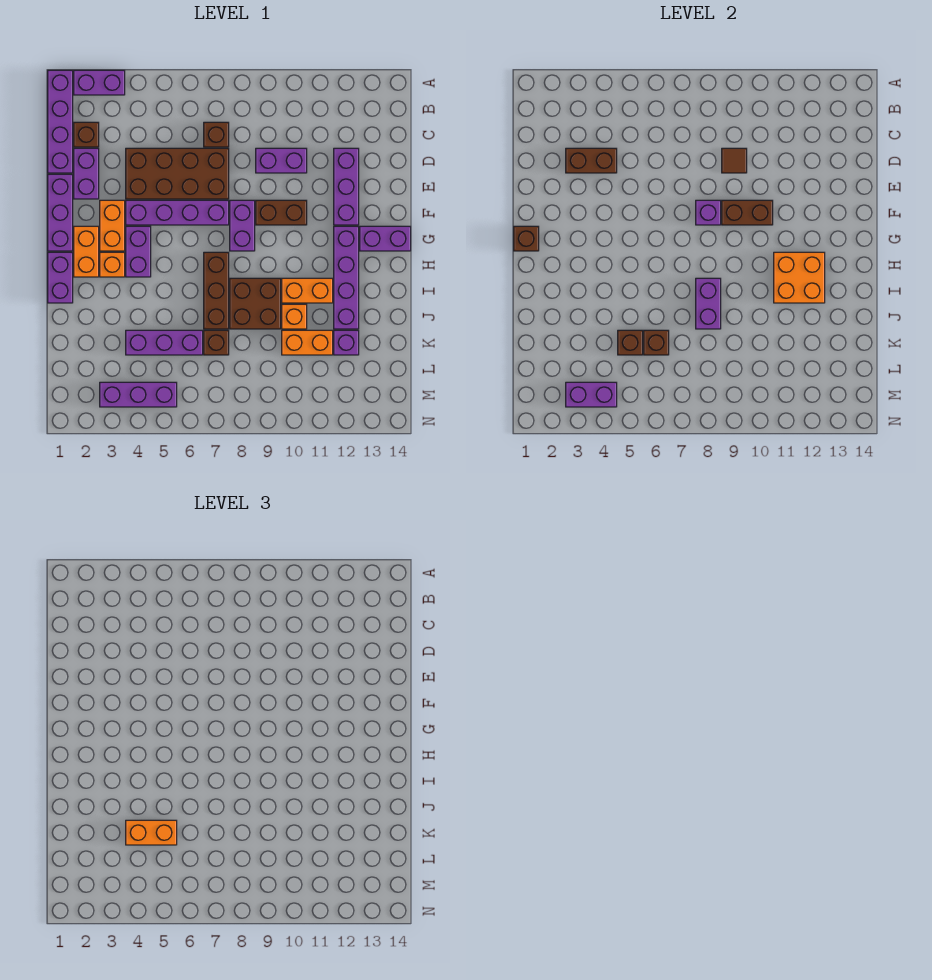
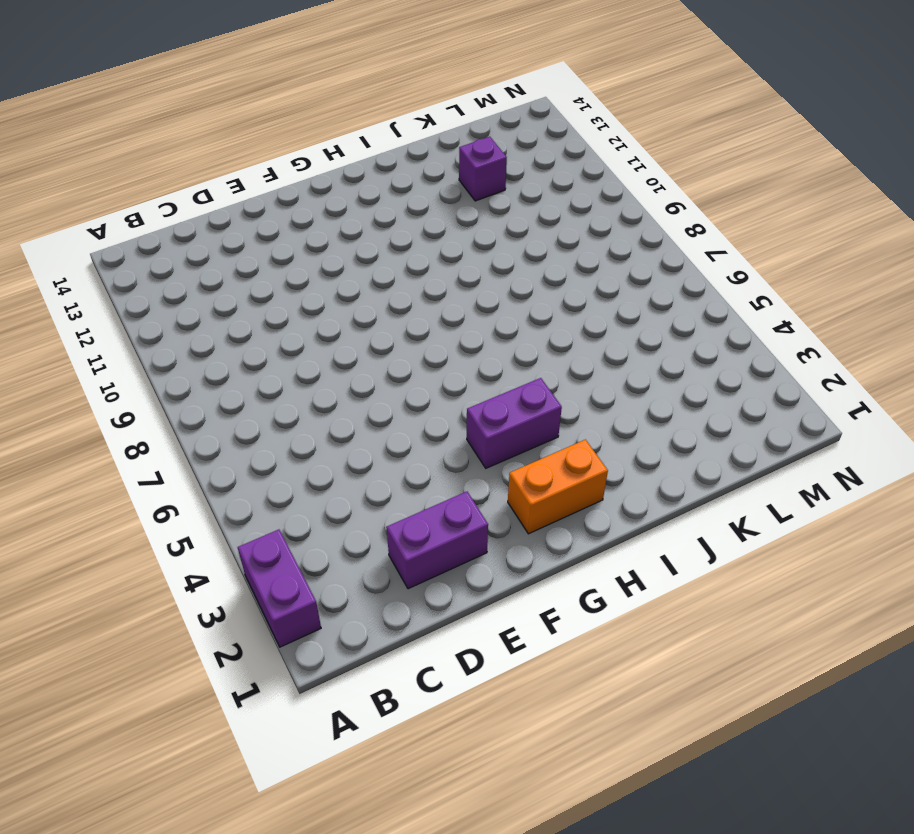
none -> purple 1x4 brick [48,70,73,173]
none -> brown 1x1 brick [74,122,99,147]
none -> brown 1x1 brick [204,122,229,147]
none -> brown 2x4 brick [126,148,229,199]

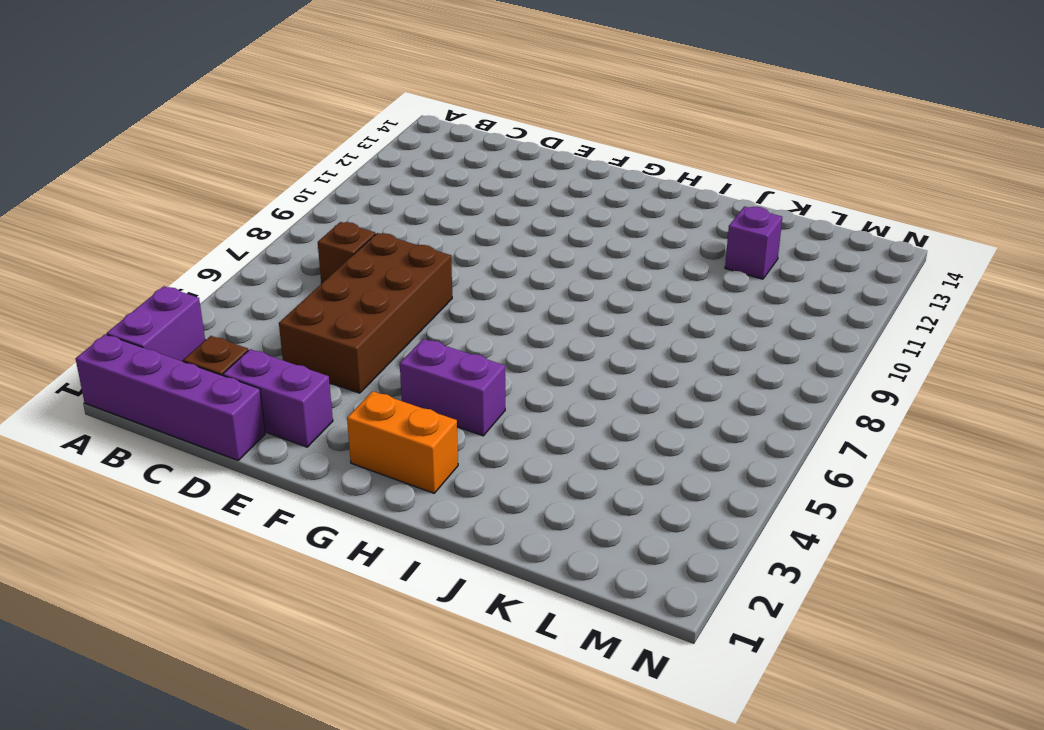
none -> purple 1x2 brick [256,148,307,173]
none -> purple 1x3 brick [334,148,359,225]
none -> purple 1x3 brick [48,174,73,251]
none -> orange 1x2 brick [100,200,125,251]

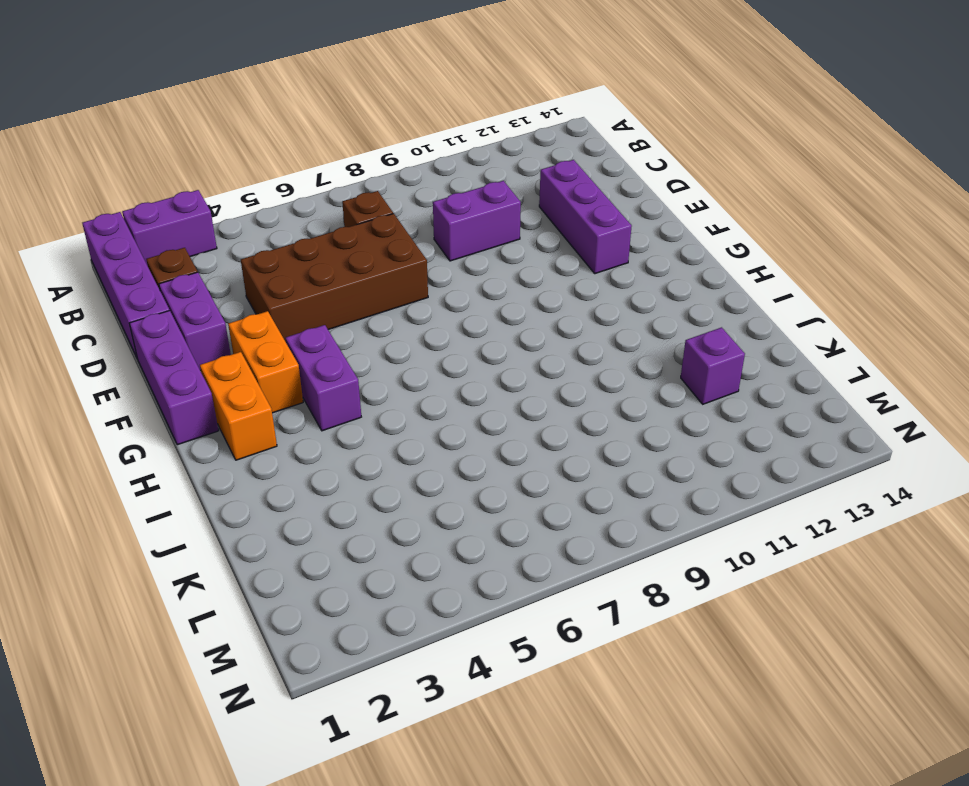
none -> purple 1x4 brick [126,200,229,225]
none -> purple 1x2 brick [230,200,255,251]
none -> brown 1x2 brick [256,200,307,225]
none -> purple 1x4 brick [334,226,359,329]

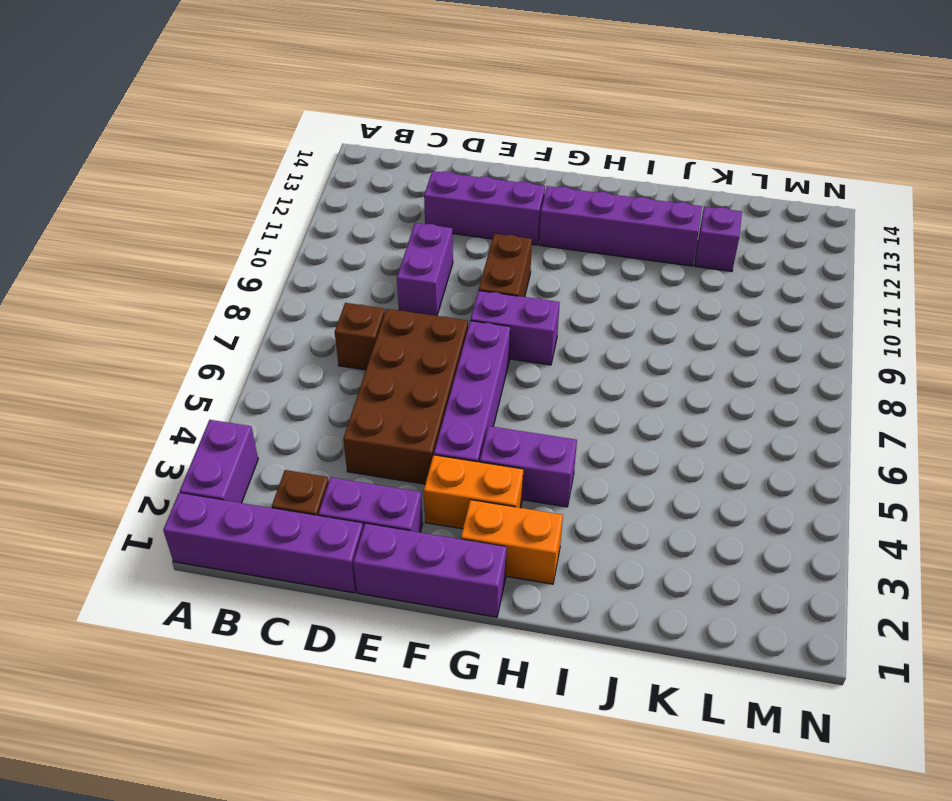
none -> purple 1x2 brick [360,226,411,251]
none -> purple 1x2 brick [48,252,73,303]
none -> orange 1x1 brick [100,252,125,277]
none -> brown 1x3 brick [204,252,229,329]

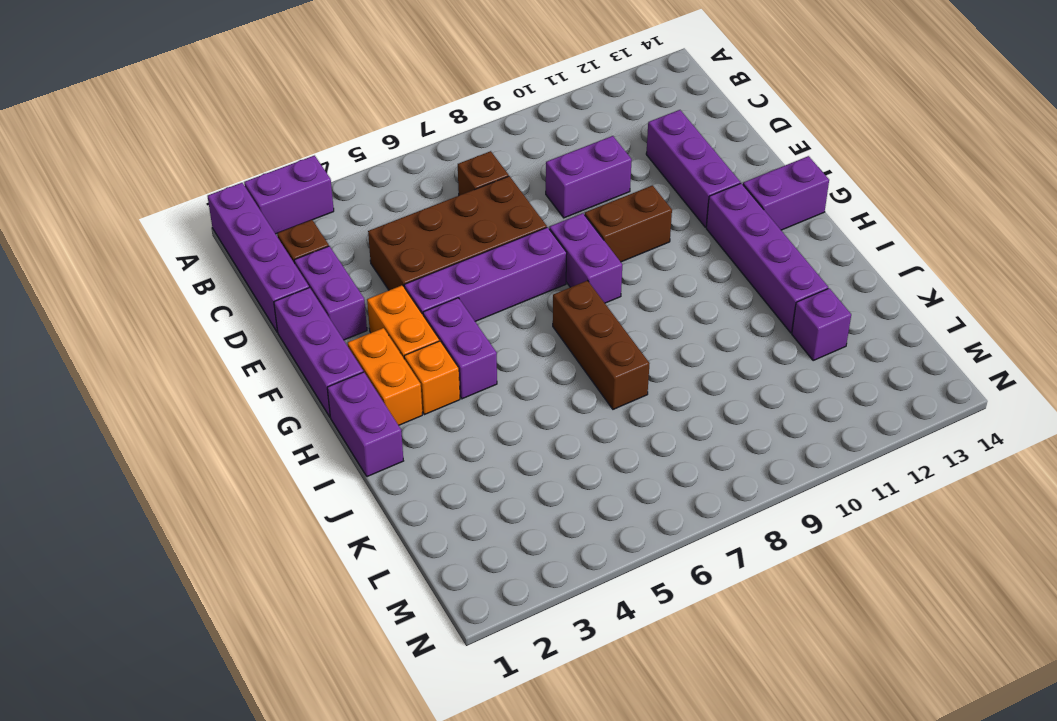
none -> brown 2x2 brick [230,278,281,329]
none -> orange 1x2 brick [282,278,333,303]
none -> orange 1x1 brick [282,304,307,329]
none -> purple 1x3 brick [126,330,203,355]

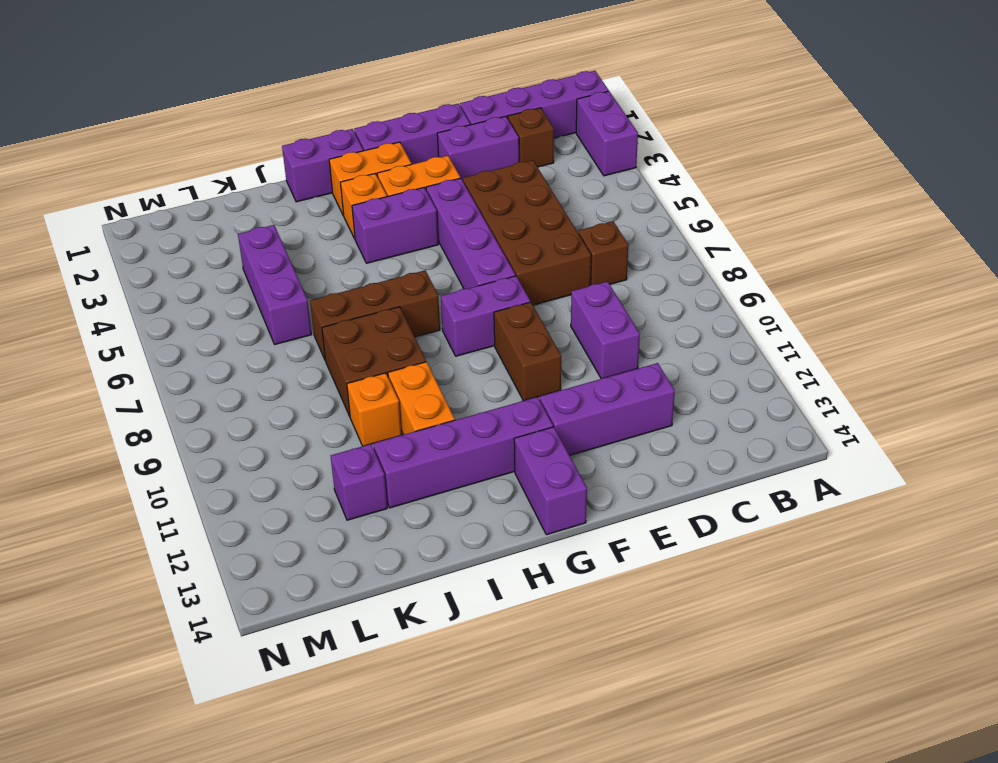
none -> brown 1x1 brick [204,330,229,355]
none -> orange 1x2 brick [282,330,333,355]
none -> purple 1x3 brick [100,382,177,407]
none -> brown 1x2 brick [566,148,617,173]

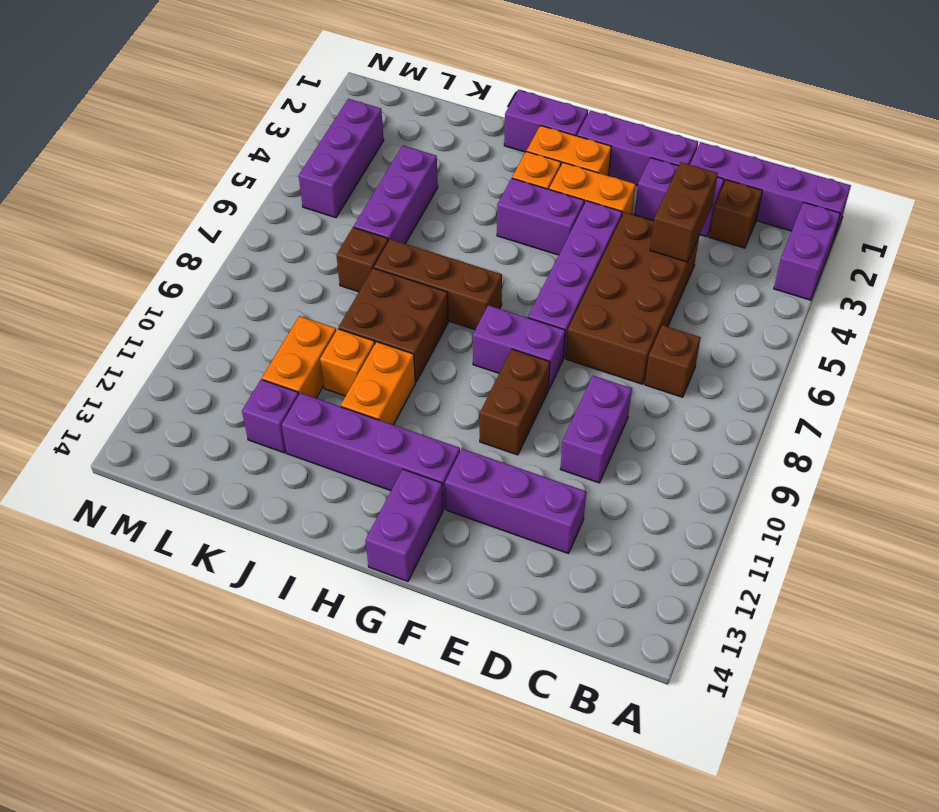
none -> brown 1x1 tile [722,148,747,173]
none -> purple 1x1 brick [696,200,721,225]
none -> brown 1x2 brick [722,200,773,225]
none -> brown 1x1 brick [514,226,539,251]

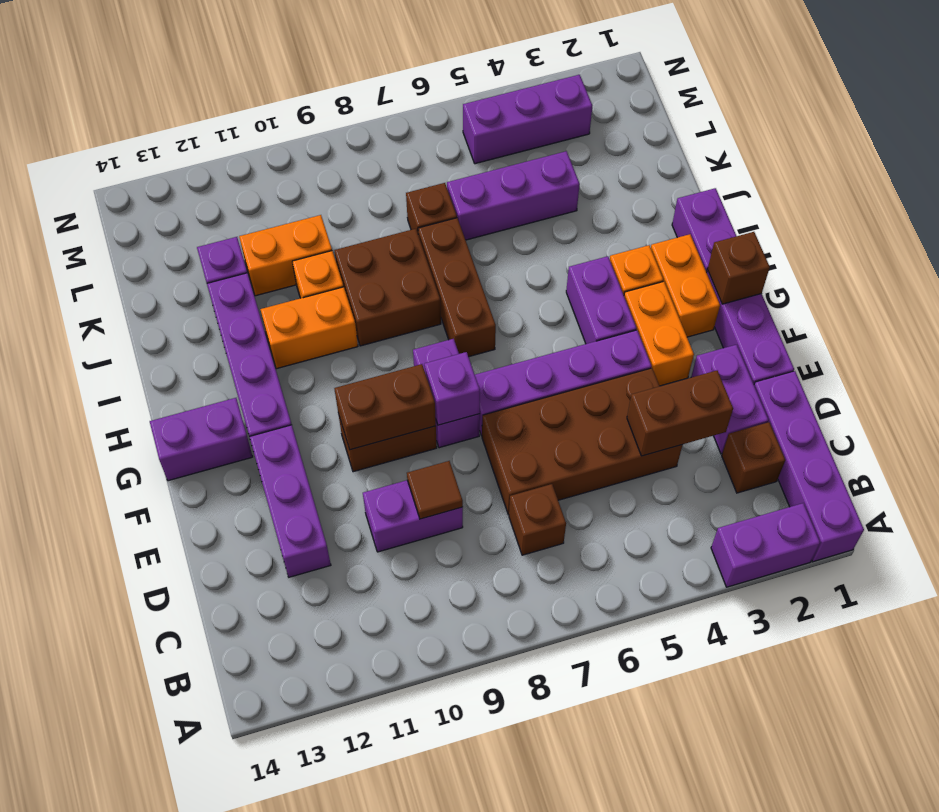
none -> orange 2x2 brick [774,252,825,303]
none -> purple 1x2 brick [696,278,721,329]
none -> brown 1x1 brick [618,330,643,355]
none -> brown 1x1 brick [644,330,669,355]

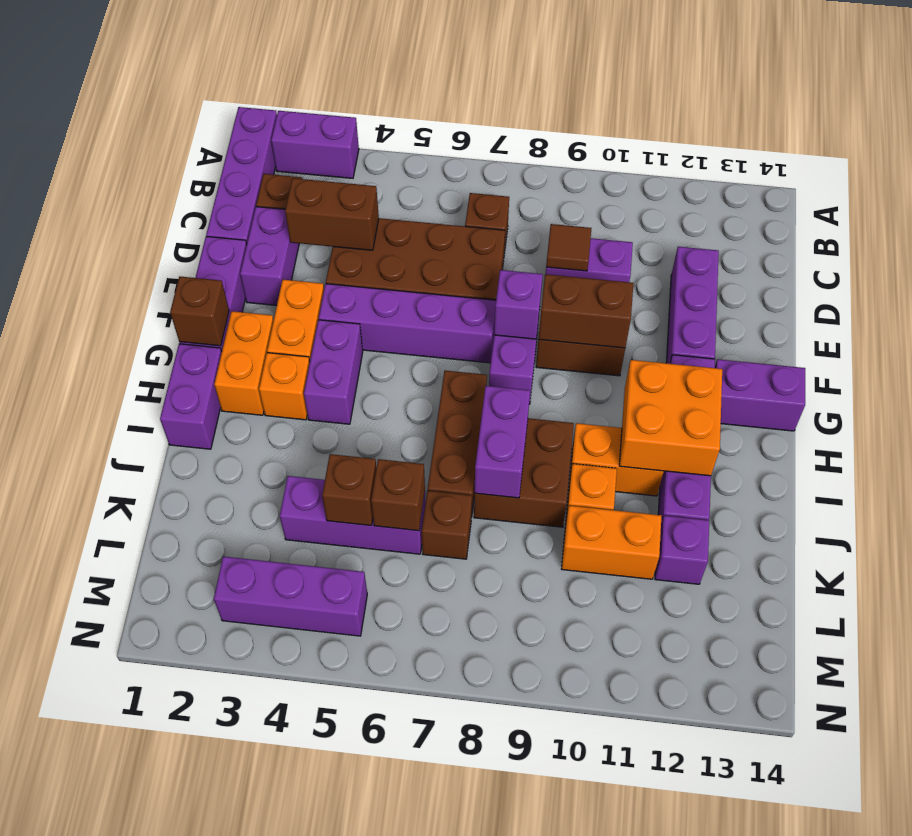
none -> purple 1x2 brick [566,382,617,407]
none -> orange 1x2 brick [126,820,177,845]

